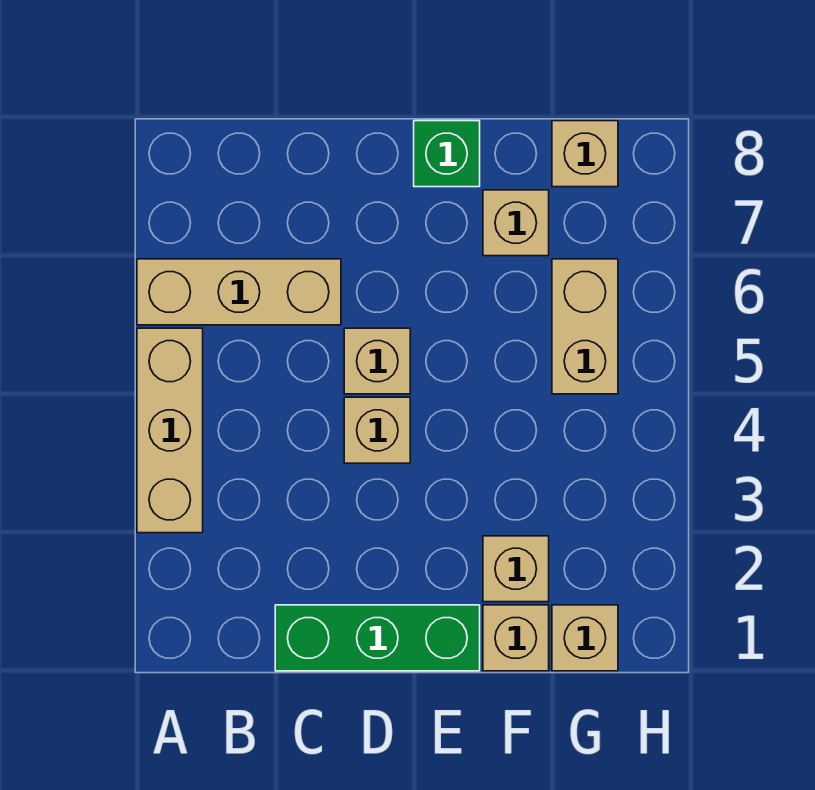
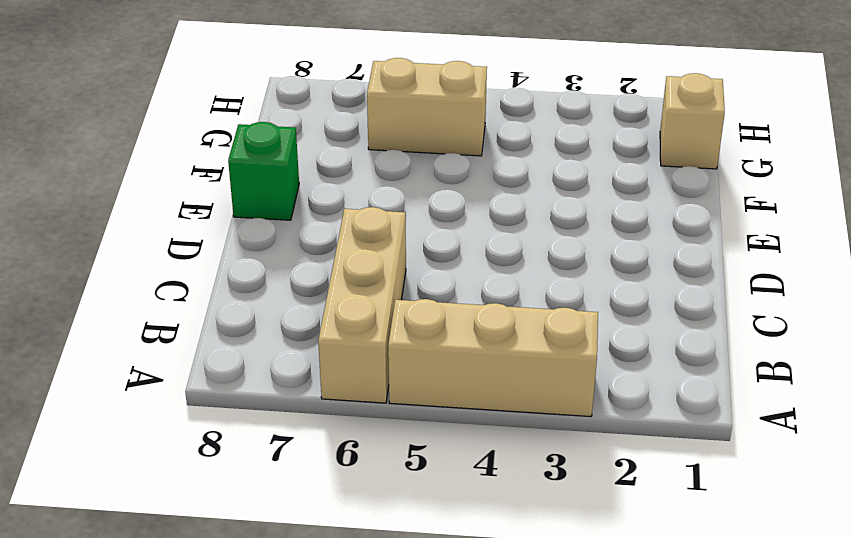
none -> green 1x3 brick [275,605,480,671]
none -> tan 1x1 brick [344,397,410,463]
none -> tan 1x1 brick [344,328,410,394]

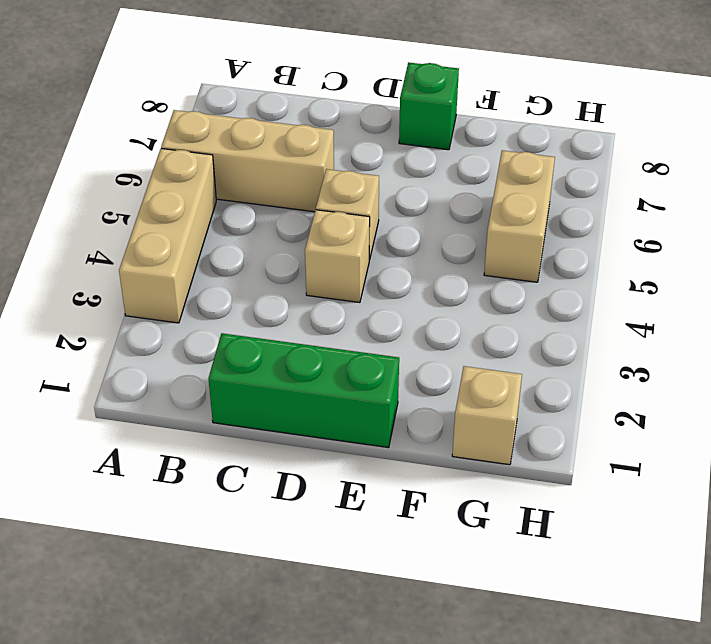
none -> tan 1x1 brick [483,605,549,671]
none -> tan 1x1 brick [483,536,549,602]
none -> tan 1x1 brick [483,190,549,256]

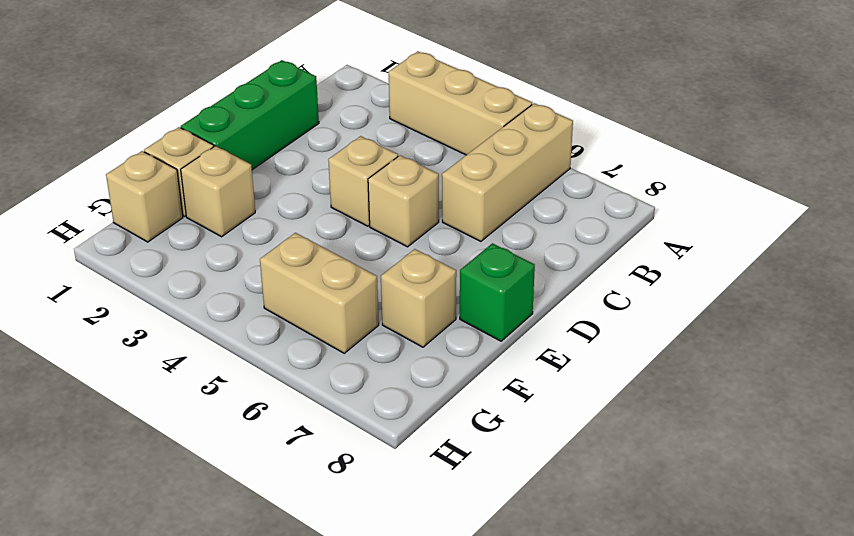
none -> tan 1x1 brick [552,121,618,187]

